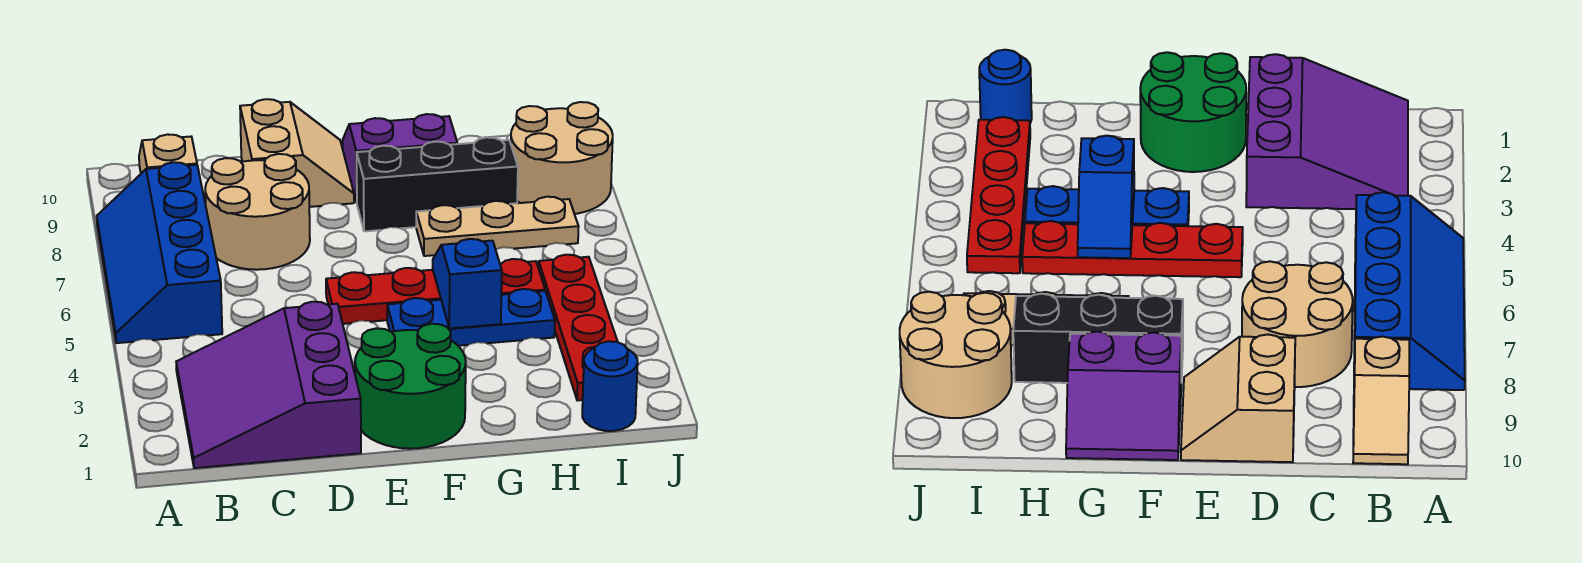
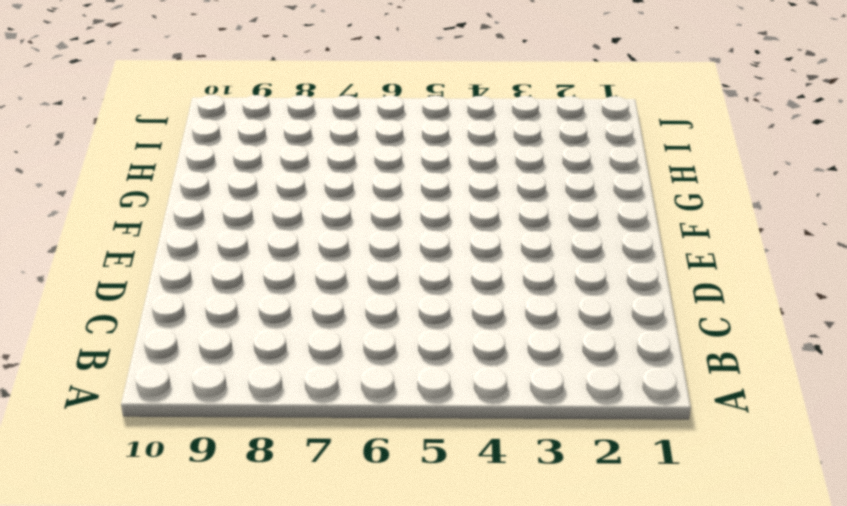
none -> blue 2x4 slope [97,162,222,343]
none -> purple 3x3 slope [176,302,361,468]
none -> tan 1x2 slope [139,134,197,173]

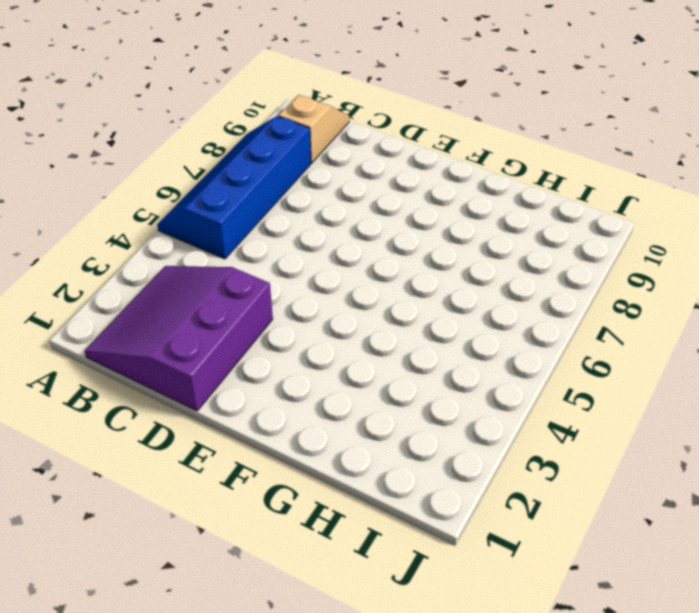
none -> tan 2x2 round brick [205,154,310,270]
none -> tan 2x2 slope [240,99,354,207]
none -> green 2x2 round brick [355,324,466,449]

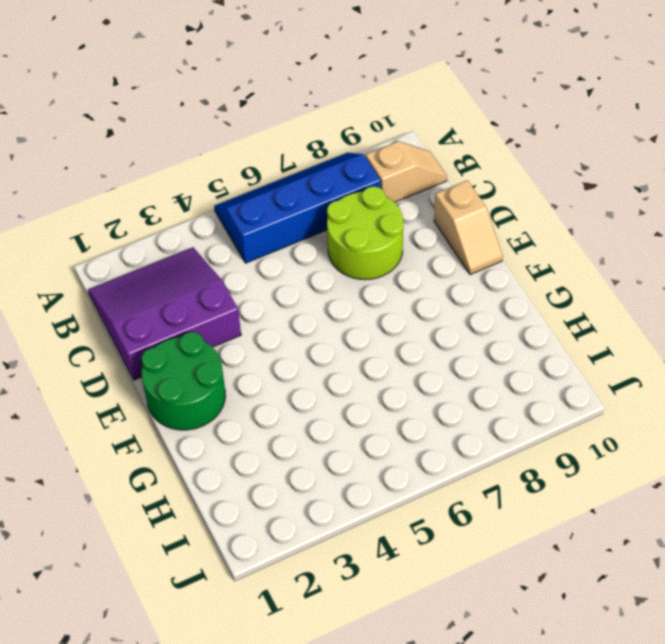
lime 2x2 round brick [327,186,403,280] -> tan 2x2 round brick [205,154,310,270]
tan 1x2 slope [434,180,503,275] -> tan 2x2 slope [240,99,354,207]
none -> red 1x4 plate [326,259,545,324]
none -> blue 1x3 plate [387,289,555,346]
none -> black 1x3 brick [357,137,518,231]

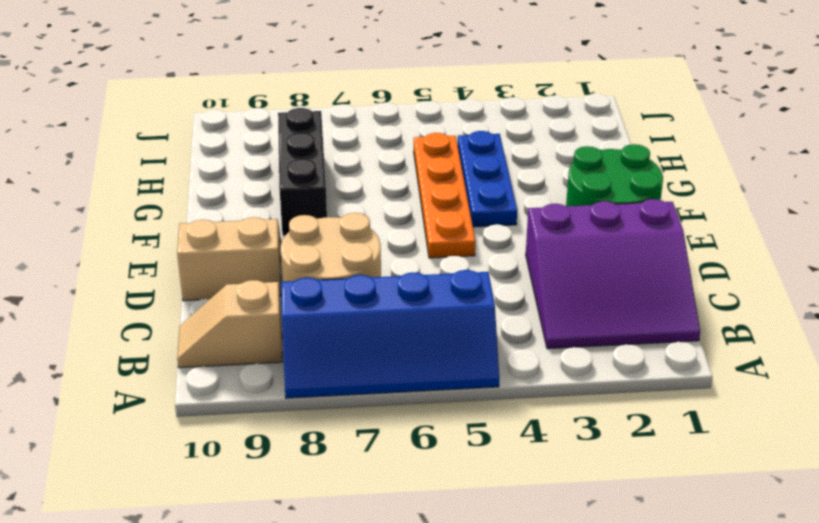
orange 1x4 plate [414,133,475,258] -> red 1x4 plate [326,259,545,324]
none -> purple 2x2 slope [342,114,457,202]
none -> tan 1x3 plate [416,197,579,256]
none -> blue 1x1 round brick [582,341,638,431]

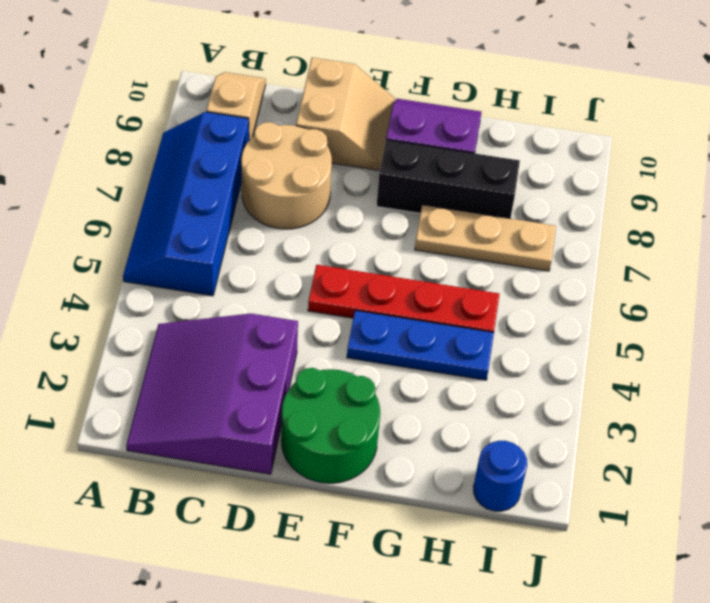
none -> red 1x4 plate [538,255,618,401]
none -> tan 2x2 round brick [511,102,613,214]
none -> blue 1x2 slope [433,239,502,328]

